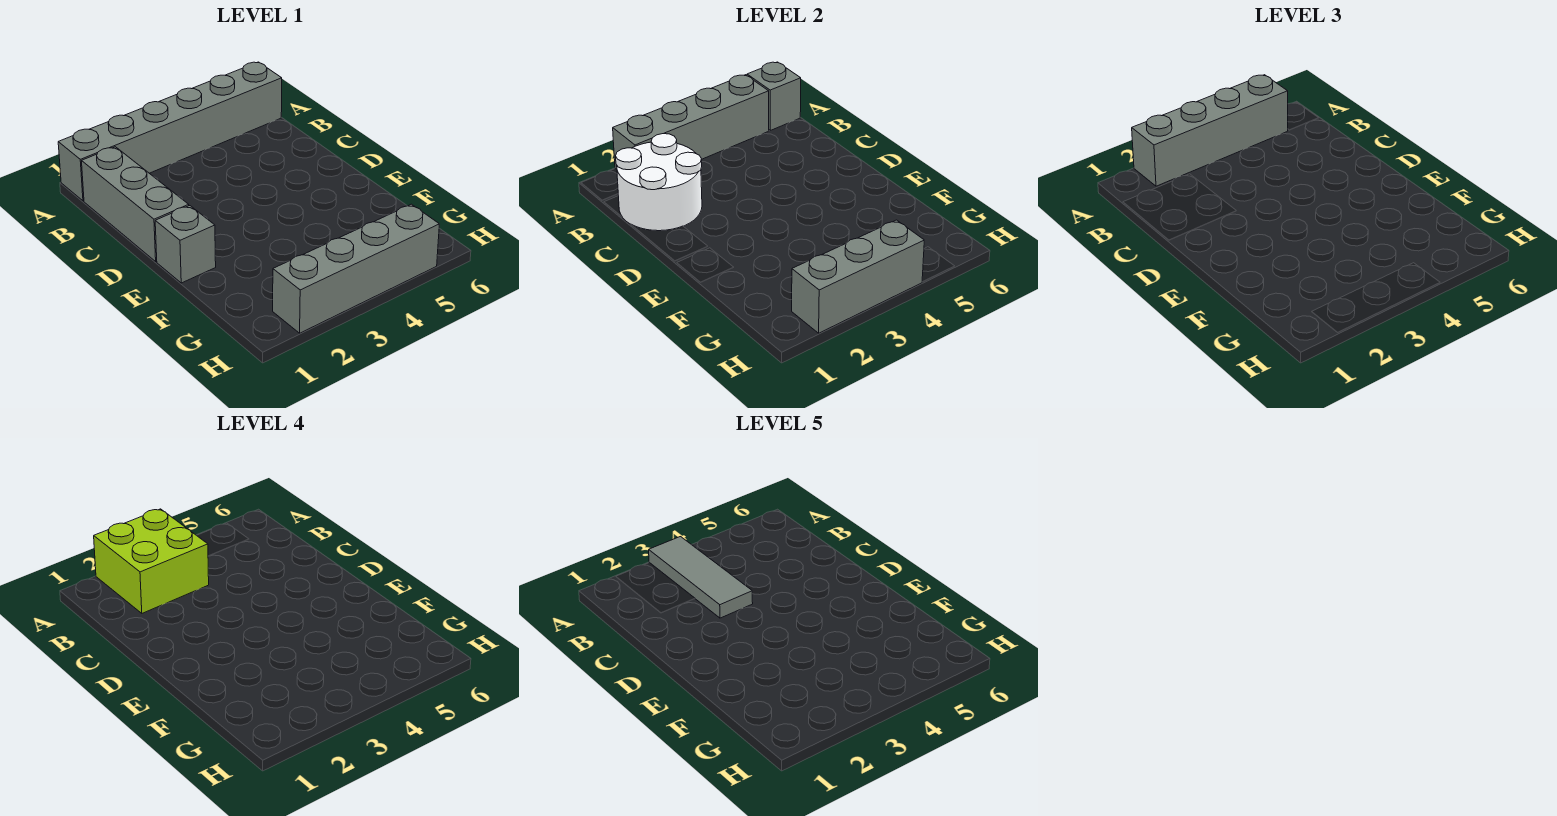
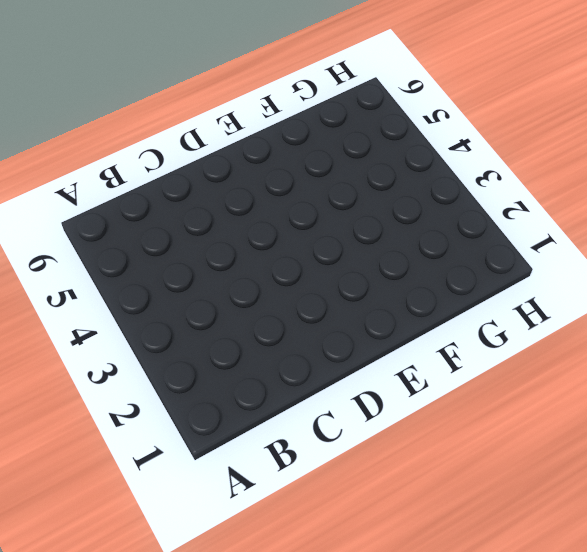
none -> grey 1x6 brick [58,62,282,201]
none -> grey 1x3 brick [82,147,189,261]

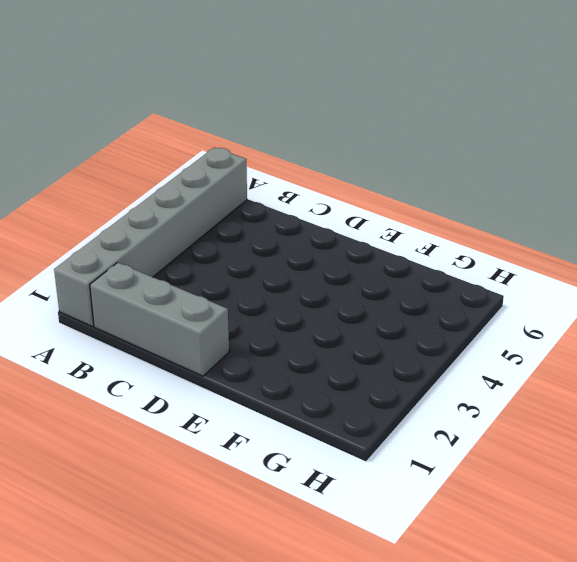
none -> grey 1x1 brick [155,206,216,283]
none -> grey 1x4 brick [273,204,439,333]

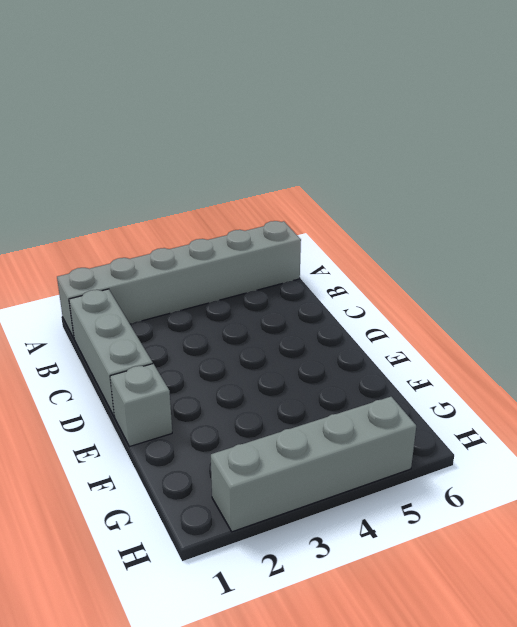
none -> grey 1x4 brick [613,75,769,169]
none -> grey 1x1 brick [747,62,801,130]

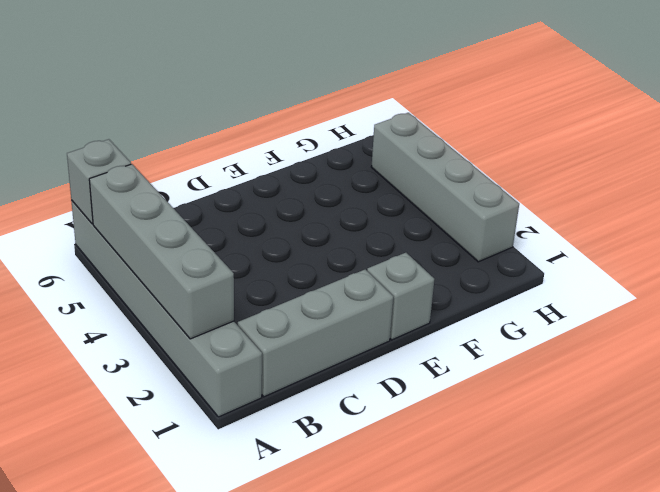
none -> white 2x2 round brick [616,134,702,231]
none -> grey 1x3 brick [792,220,924,333]

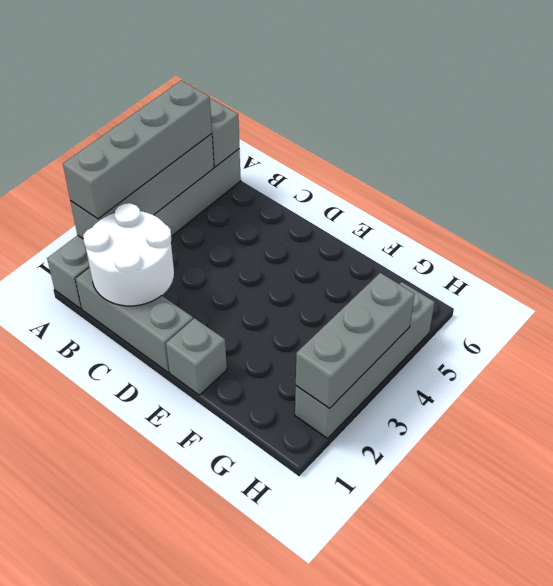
none -> lime 2x2 brick [94,509,209,613]
none -> grey 1x3 tile [649,537,753,618]

